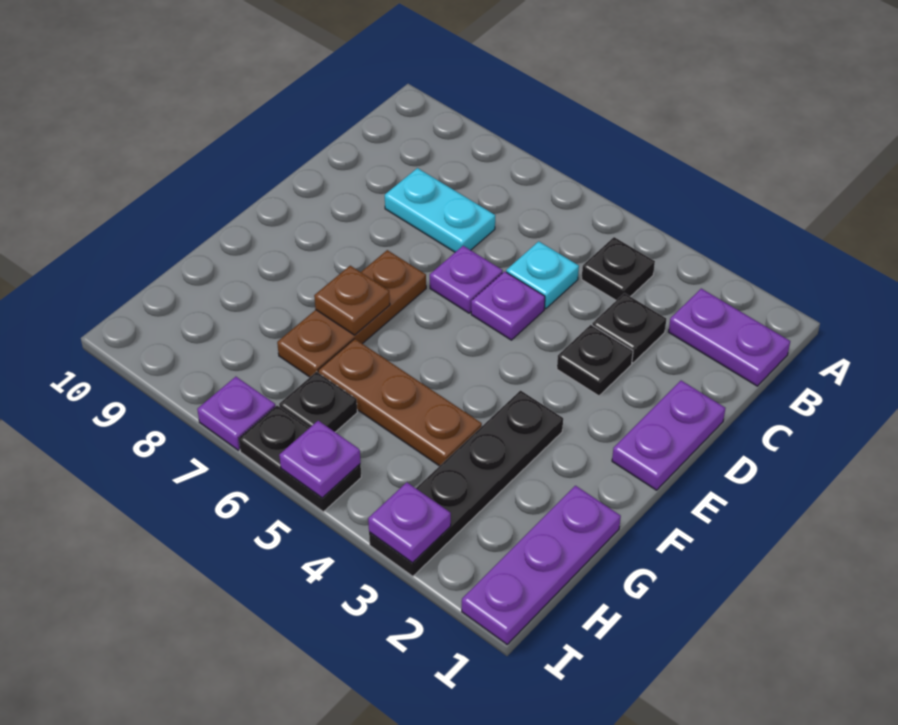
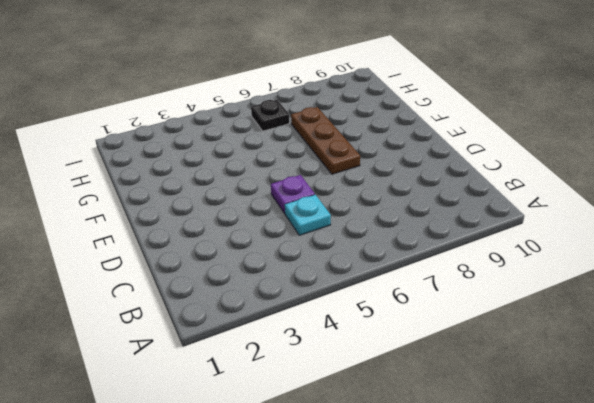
none -> purple 1x2 plate [669,289,790,386]
none -> black 1x1 plate [582,237,655,300]
none -> black 1x1 plate [592,293,666,363]

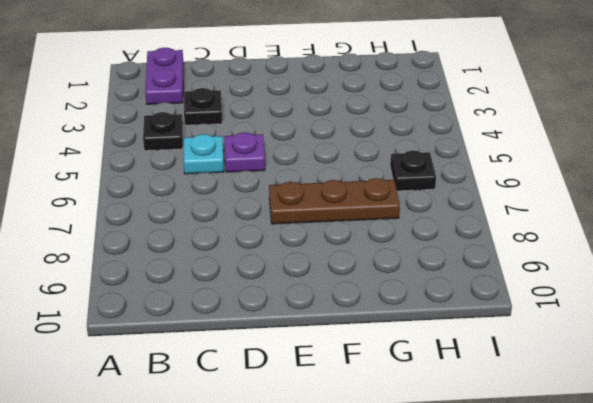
none -> cyan 1x2 plate [385,168,495,252]
none -> purple 1x2 plate [612,381,725,490]
none -> black 1x1 plate [557,325,633,396]

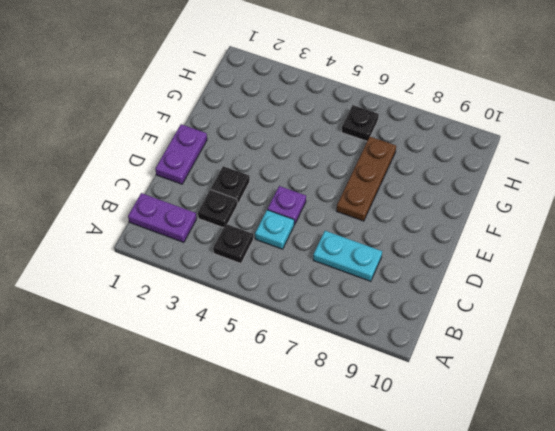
none -> purple 1x1 plate [430,246,503,313]
none -> black 1x4 plate [369,390,563,576]
none -> purple 1x3 plate [462,486,621,644]

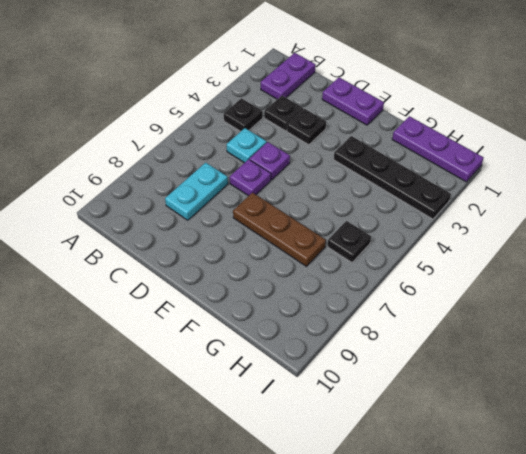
none -> brown 1x3 plate [318,339,482,466]
none -> black 1x2 plate [239,406,361,512]
none -> purple 1x1 plate [197,377,275,450]

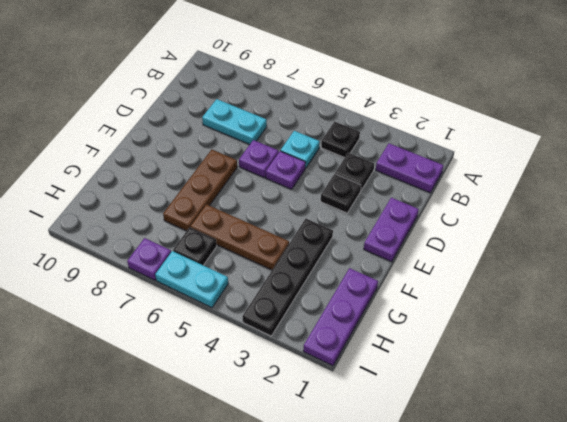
cyan 1x2 plate [155,251,228,308] -> black 1x2 plate [239,406,361,512]
none -> brown 1x1 plate [314,266,390,335]
none -> purple 1x1 plate [368,482,451,563]
none -> purple 1x1 plate [279,421,361,498]

